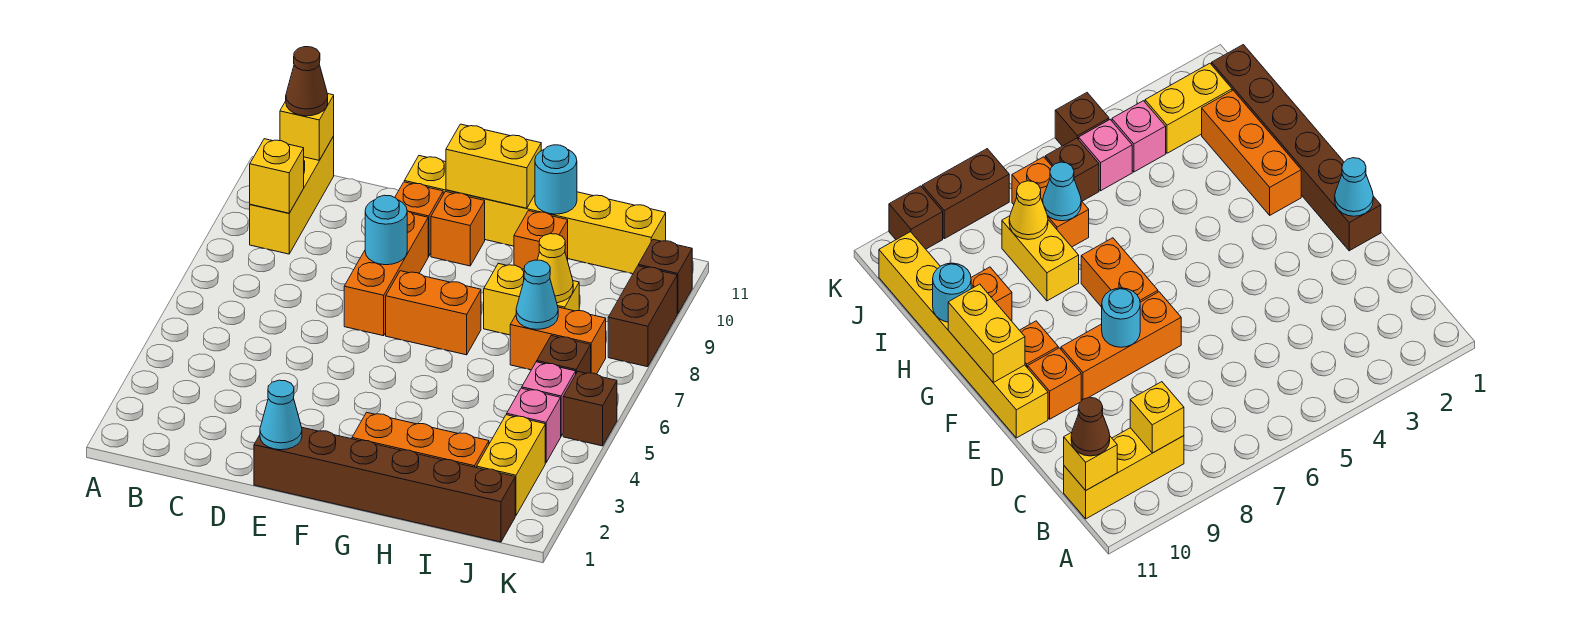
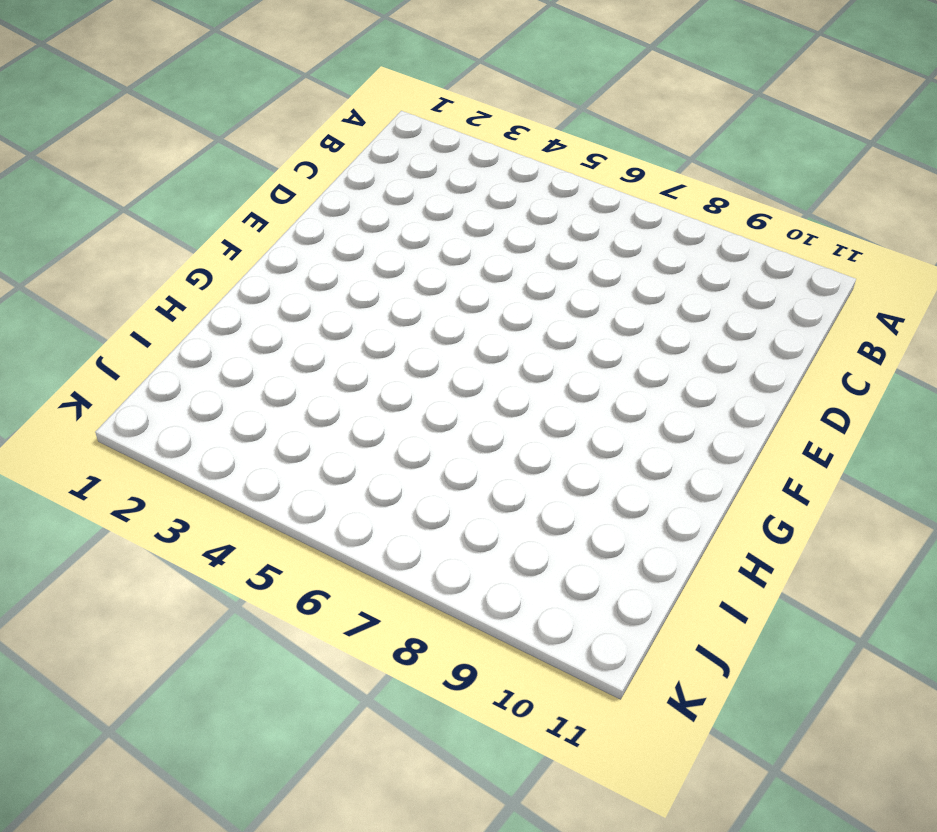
none -> yellow 1x3 brick [250,136,334,254]
none -> brown 1x6 brick [254,428,515,542]
none -> orange 1x3 brick [344,211,428,336]

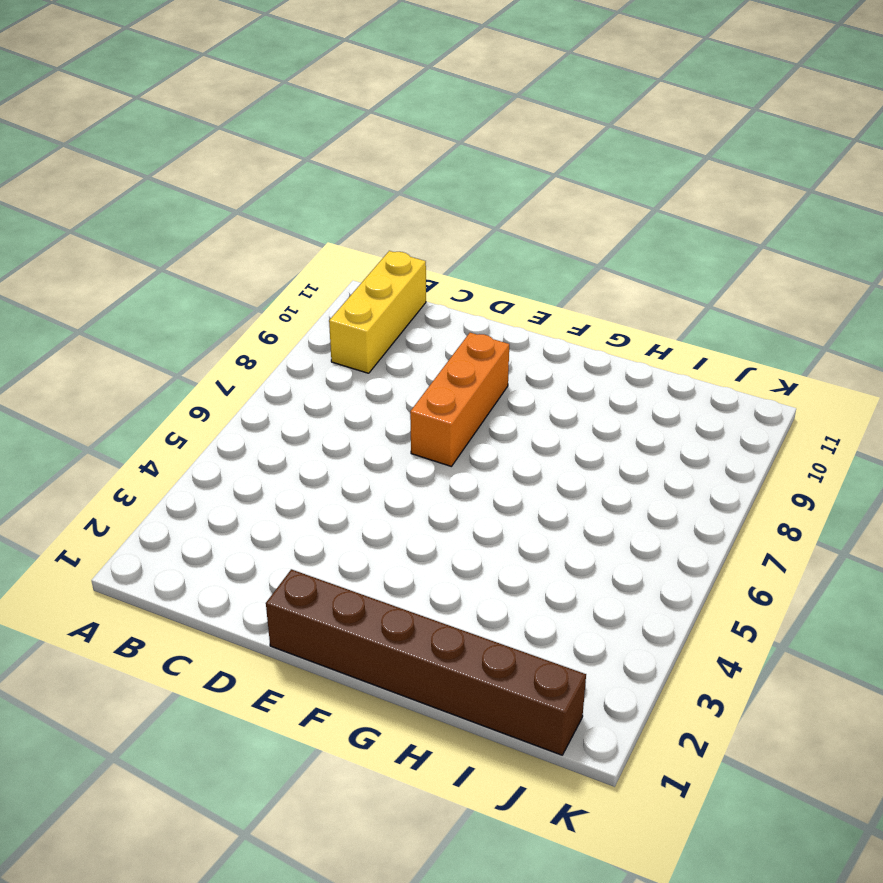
none -> orange 1x1 brick [395,182,443,256]
none -> yellow 1x6 brick [404,156,666,274]
none -> orange 1x2 brick [386,271,481,355]

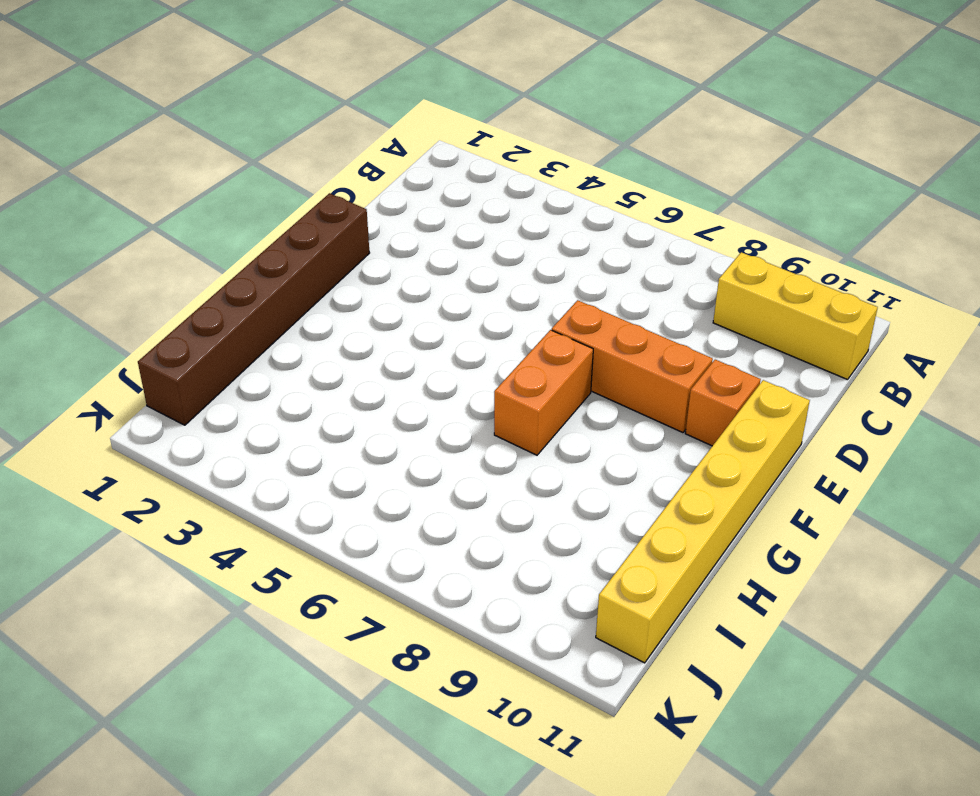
none -> orange 1x1 brick [431,191,485,266]
none -> orange 1x3 brick [352,412,489,468]
none -> yellow 1x2 brick [484,263,579,335]

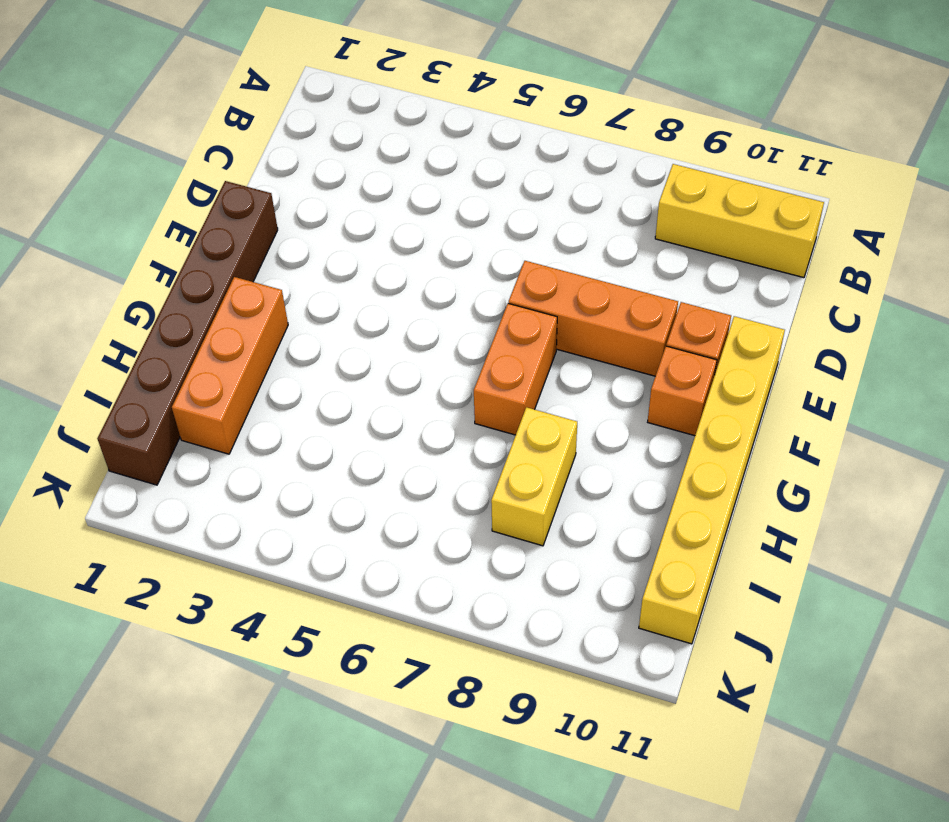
none -> orange 1x1 brick [514,211,568,269]
none -> orange 1x2 brick [510,307,606,374]
none -> yellow 1x2 brick [477,415,545,516]

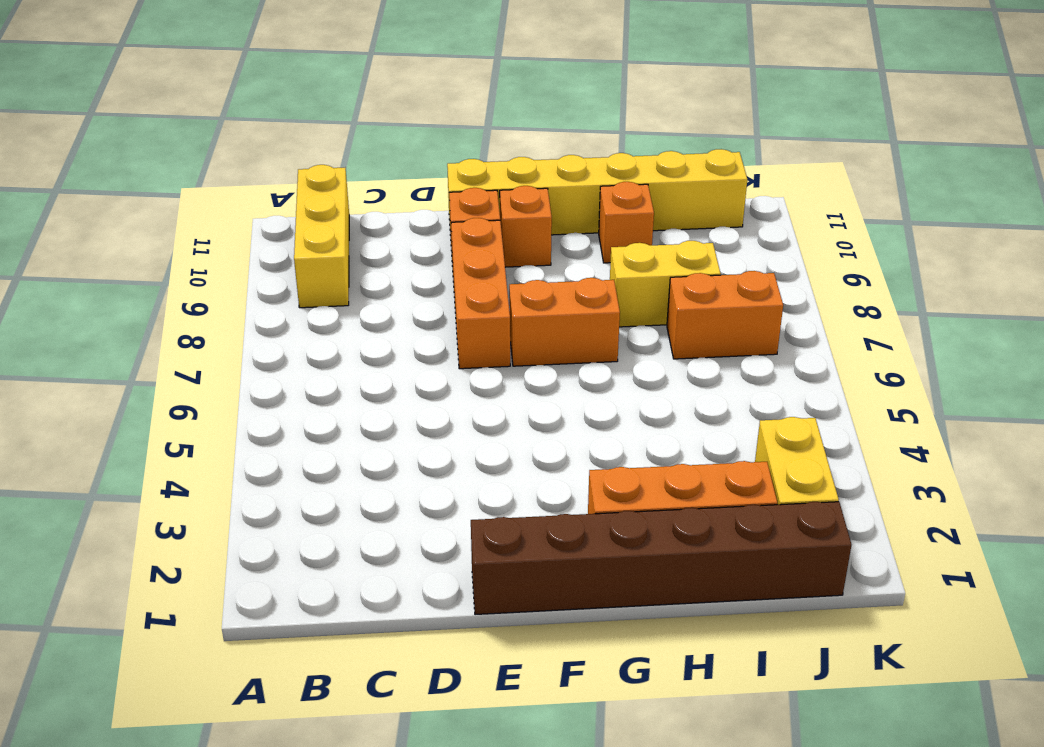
none -> pink 1x1 brick [507,388,561,463]
none -> pink 1x1 brick [522,362,576,436]
none -> brown 1x1 brick [537,335,591,373]

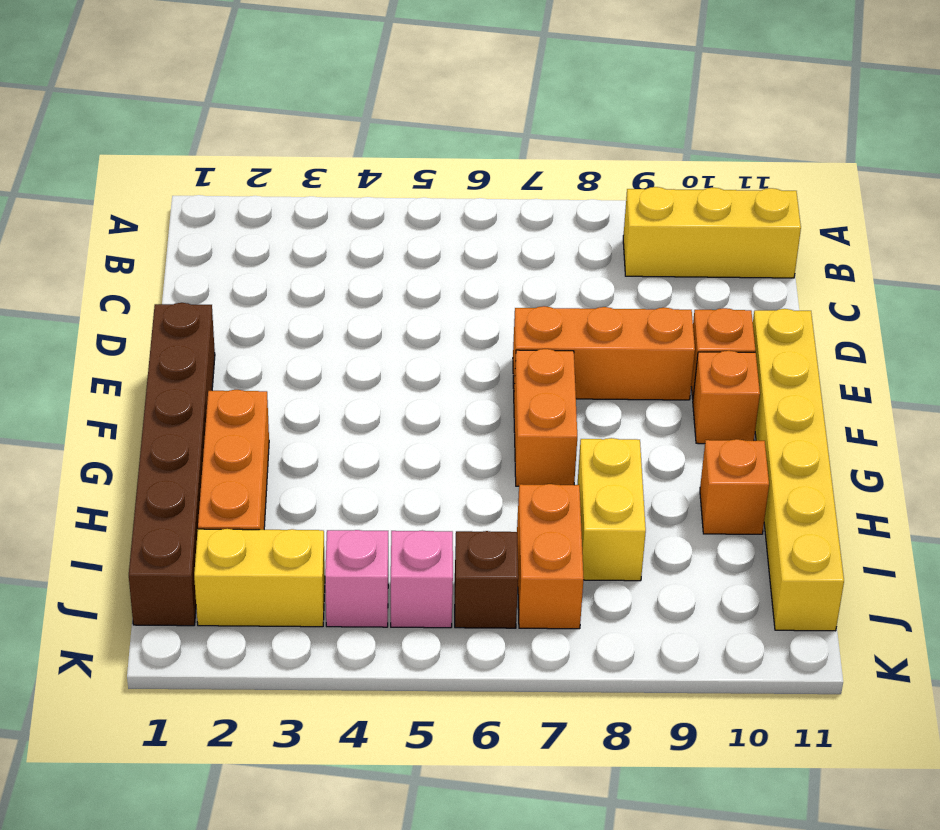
none -> brown 1x1 brick [563,372,617,446]
none -> brown 1x2 brick [608,266,677,367]
none -> brown 1x1 brick [638,239,692,314]

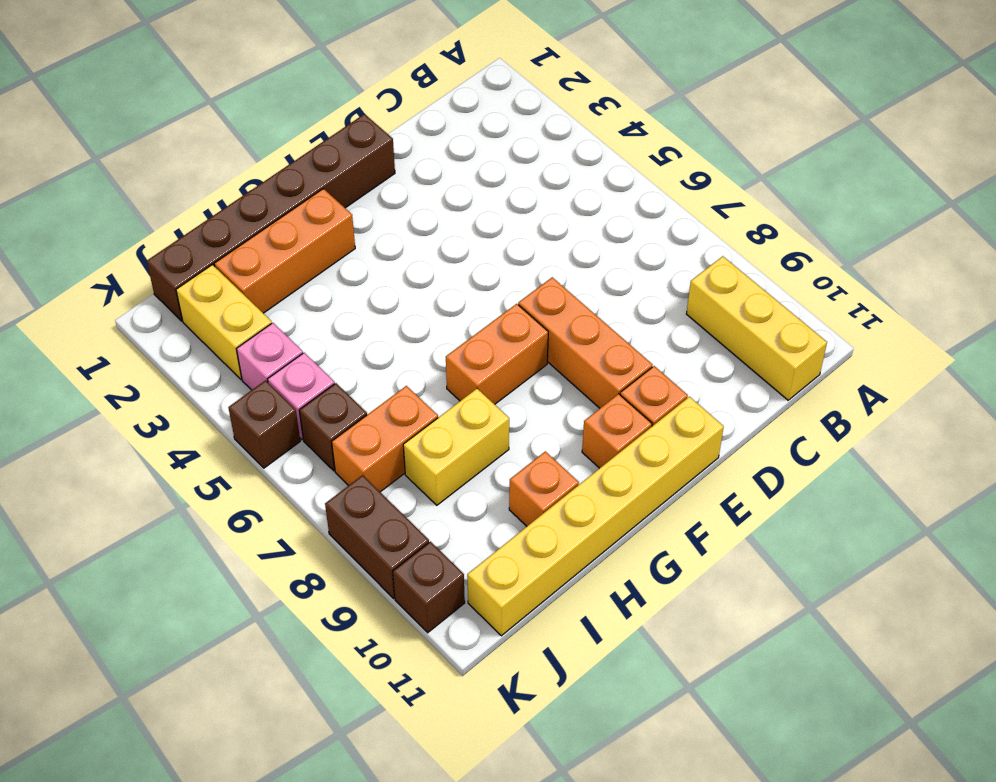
none -> yellow 1x1 brick [250,139,304,213]
none -> yellow 1x1 brick [280,94,334,160]
none -> cyan 1x1 cone [260,380,302,450]

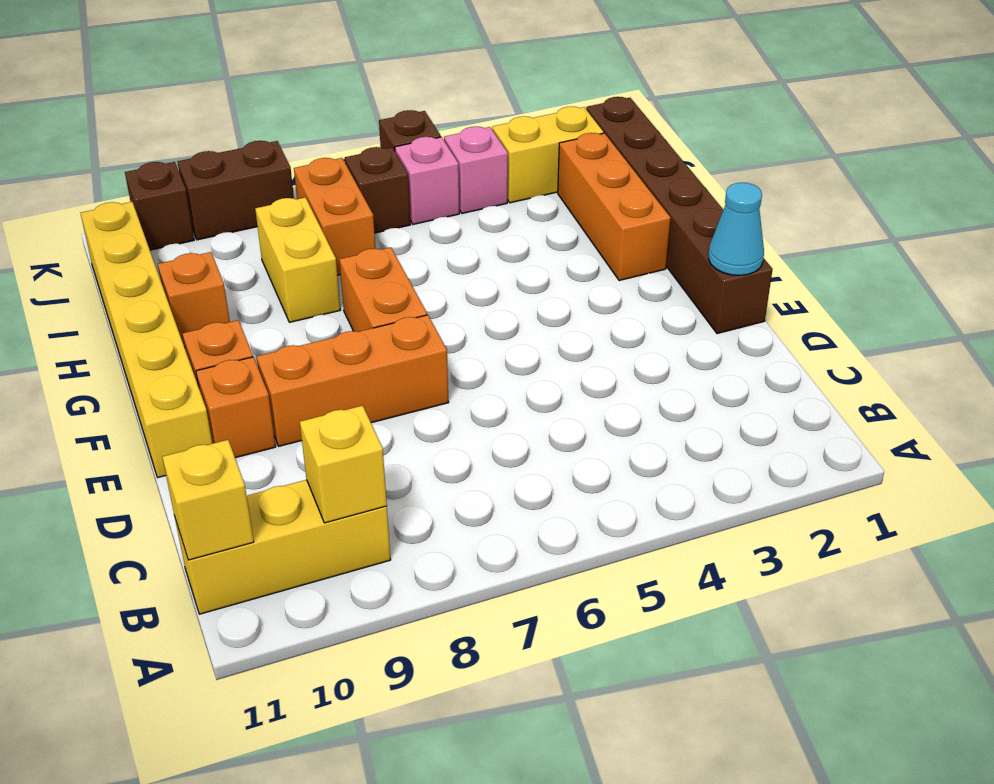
none -> cyan 1x1 round brick [365,195,407,265]
none -> yellow 1x2 brick [446,124,541,208]
none -> cyan 1x1 round brick [535,145,577,214]

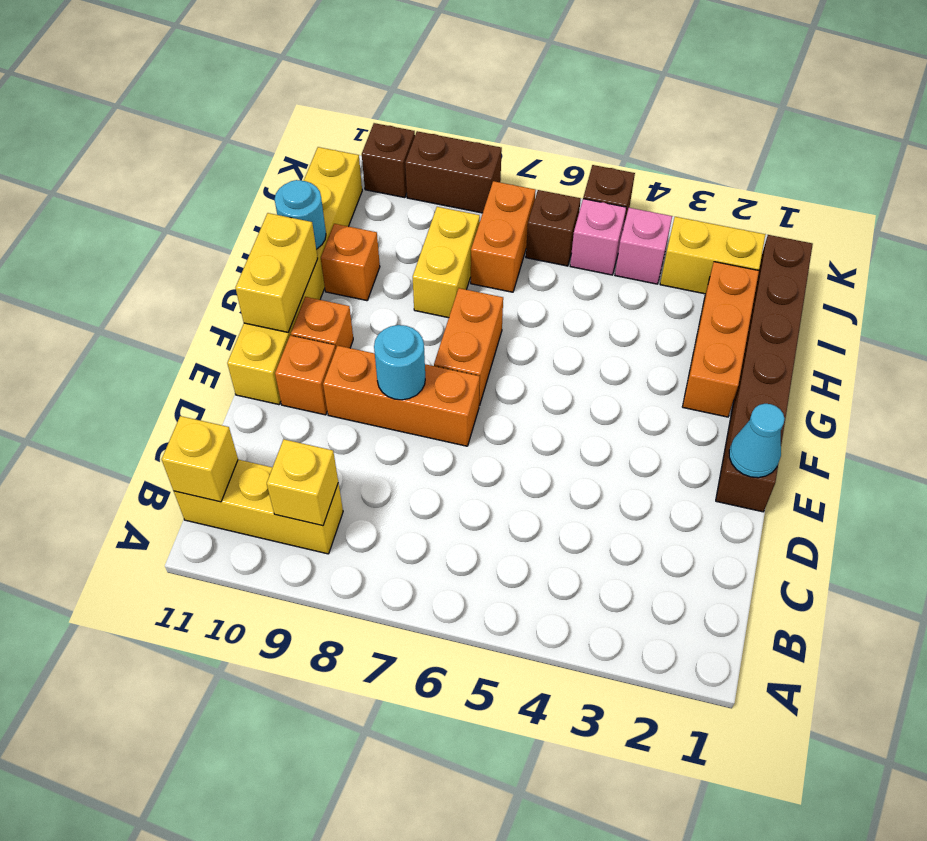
none -> cyan 1x1 cone [516,260,558,329]
none -> yellow 1x1 cone [537,234,573,303]
none -> brown 1x1 cone [286,47,328,116]

